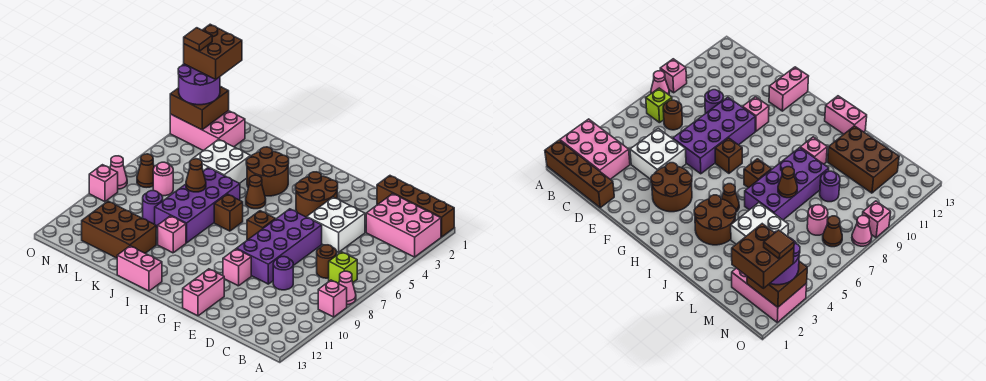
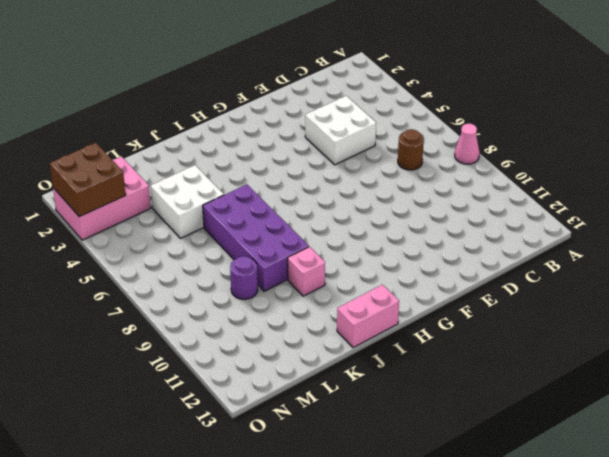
none -> brown 1x4 brick [377,176,454,237]
none -> pink 2x3 brick [366,194,441,257]
none -> pink 1x1 brick [318,280,347,317]
none -> lime 1x1 brick [329,252,357,284]

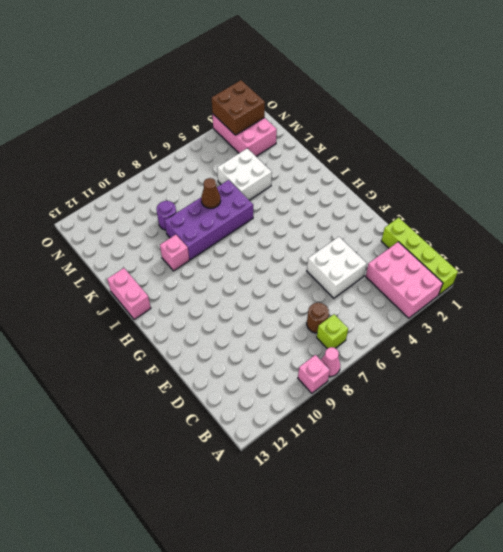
lime 1x4 brick [381,218,458,295] -> brown 1x4 brick [377,176,454,237]
none -> purple 1x1 round brick [273,257,293,290]
none -> purple 2x4 brick [236,209,322,284]
none -> brown 2x2 round brick [295,172,338,217]
none -> pink 1x1 brick [223,249,251,286]

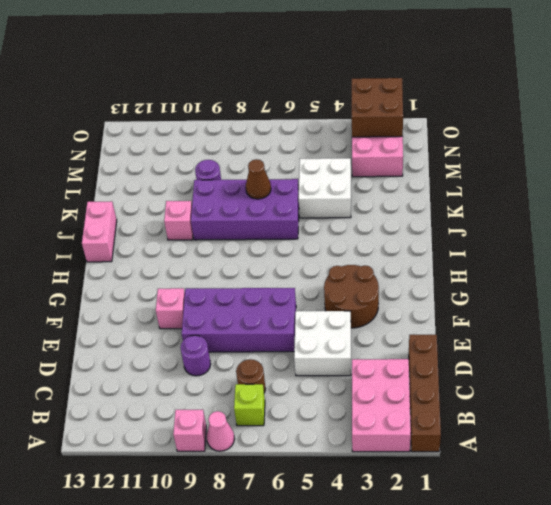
none -> pink 1x2 brick [183,269,224,316]
none -> brown 1x1 brick [247,211,275,240]
none -> brown 2x2 round brick [246,147,289,196]
none -> brown 1x1 cone [246,175,266,209]

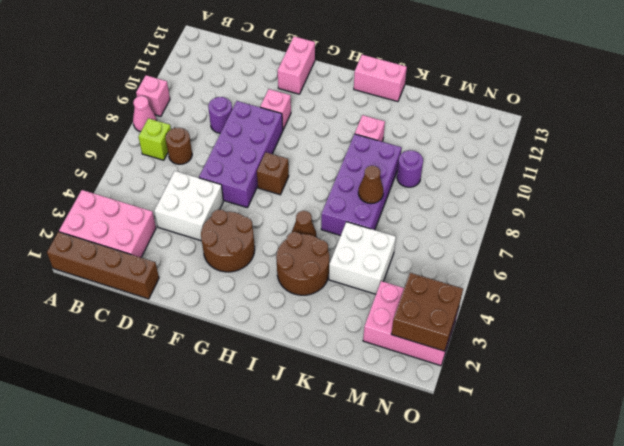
none -> brown 1x1 brick [214,194,243,231]
none -> brown 2x3 brick [82,201,156,258]
none -> pink 1x1 round brick [153,162,173,196]
none -> brown 1x1 cone [137,154,154,188]

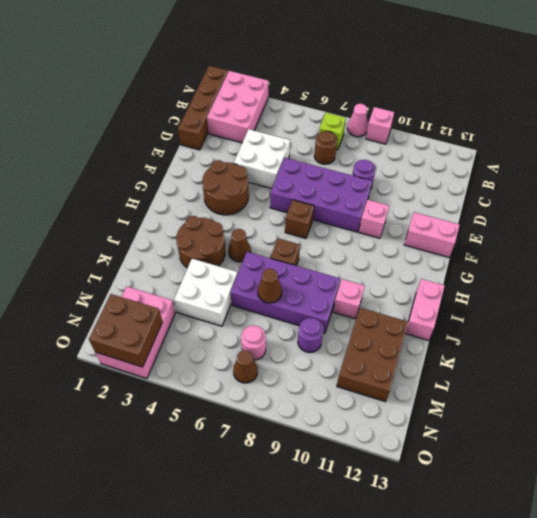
none -> pink 1x1 cone [110,156,127,189]
none -> pink 1x1 brick [89,165,118,202]
none -> purple 2x2 round brick [178,64,220,105]
none -> brown 2x2 brick [184,24,242,80]

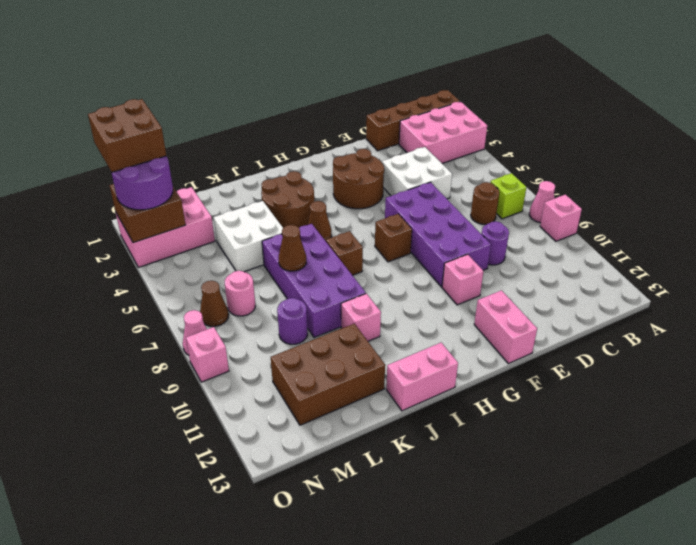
none -> brown 1x1 tile [184,28,212,51]

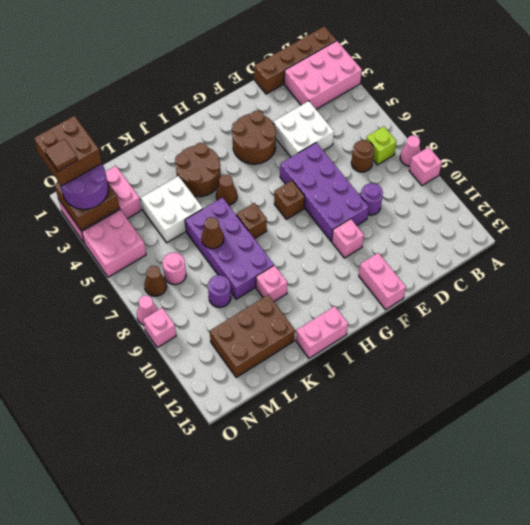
pink 2x2 brick [82,210,146,277] -> none

